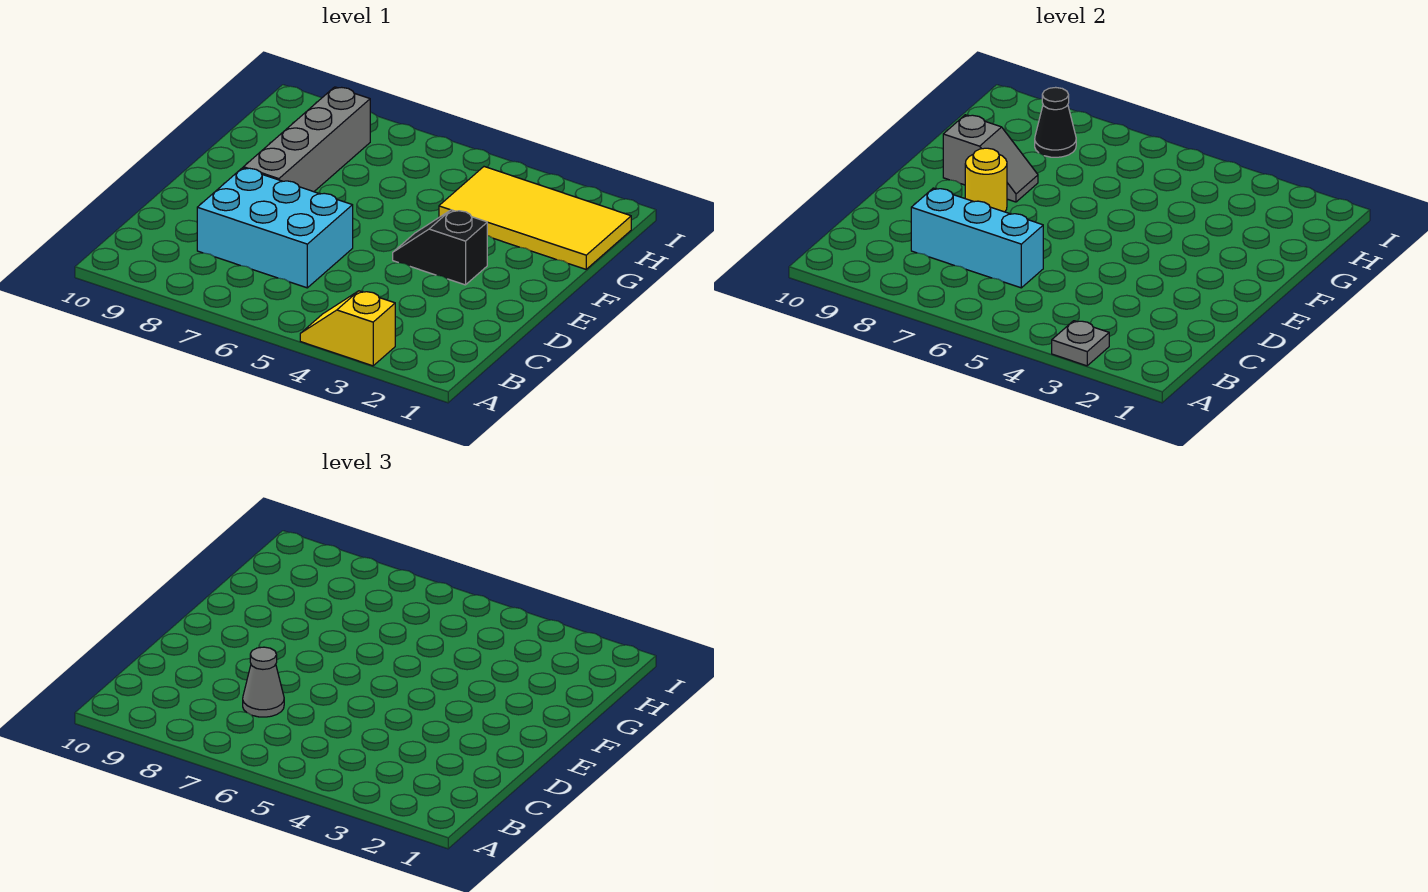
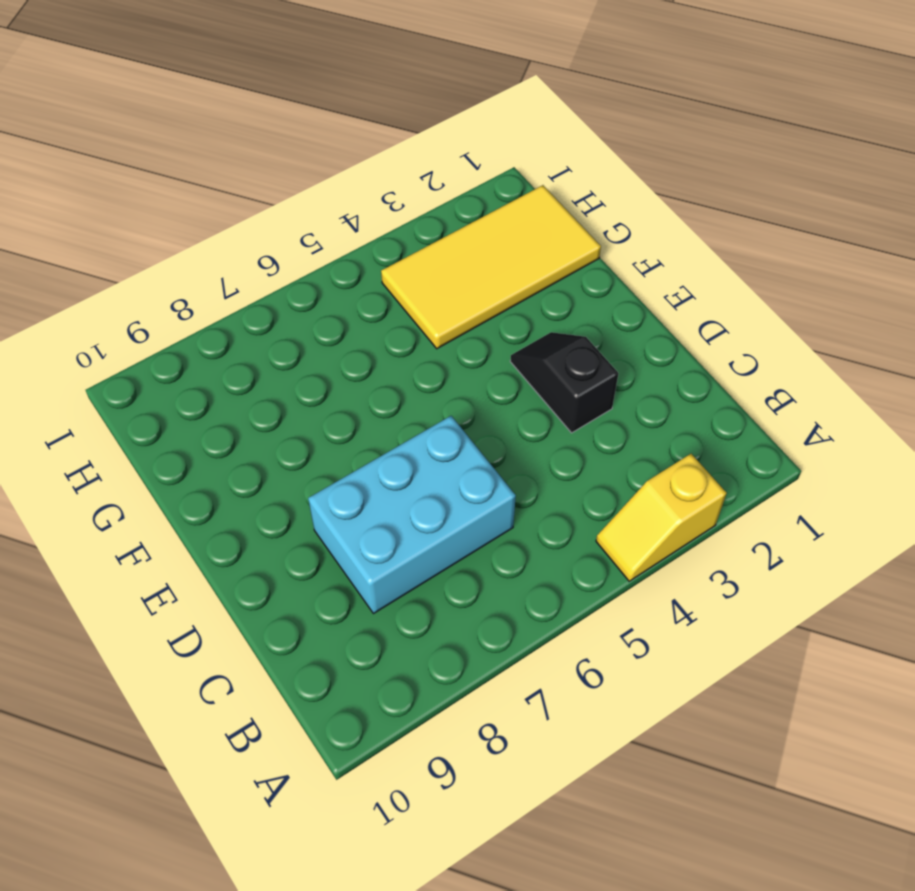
black 1x2 slope [510,332,619,433] -> black 1x2 slope turned to [393,210,487,285]
none -> grey 1x4 brick [243,87,370,192]
none -> grey 1x1 plate [1052,321,1109,366]

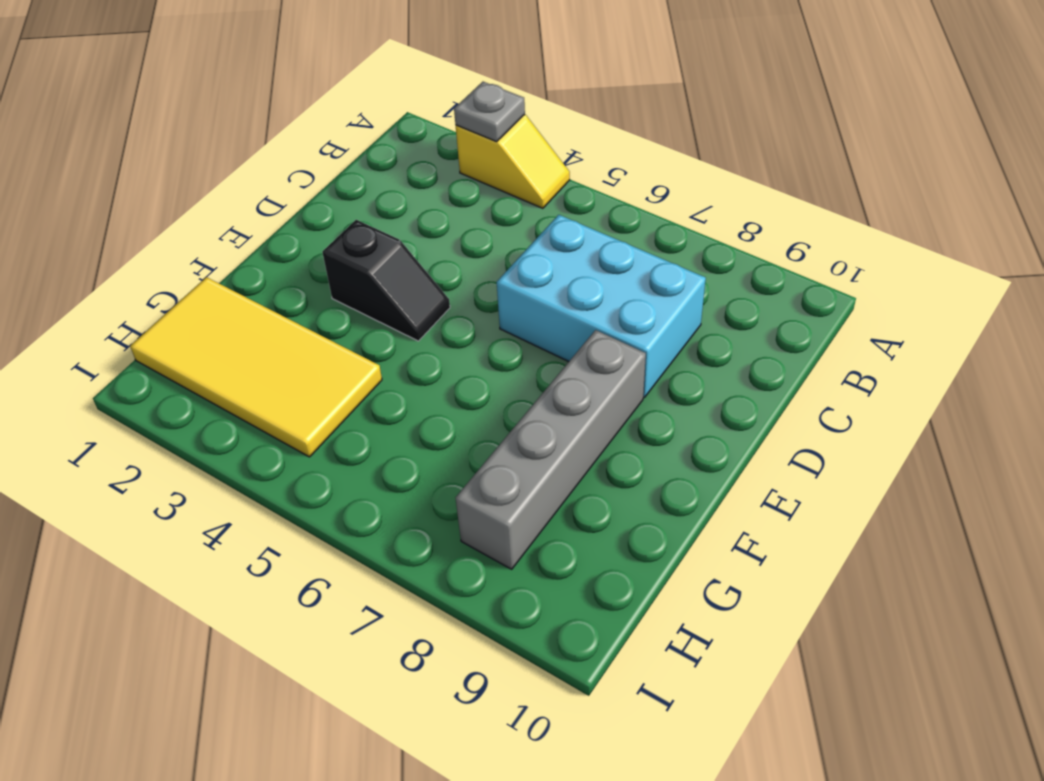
none -> cyan 1x3 brick [911,188,1043,288]
none -> yellow 1x1 round brick [965,148,1007,212]

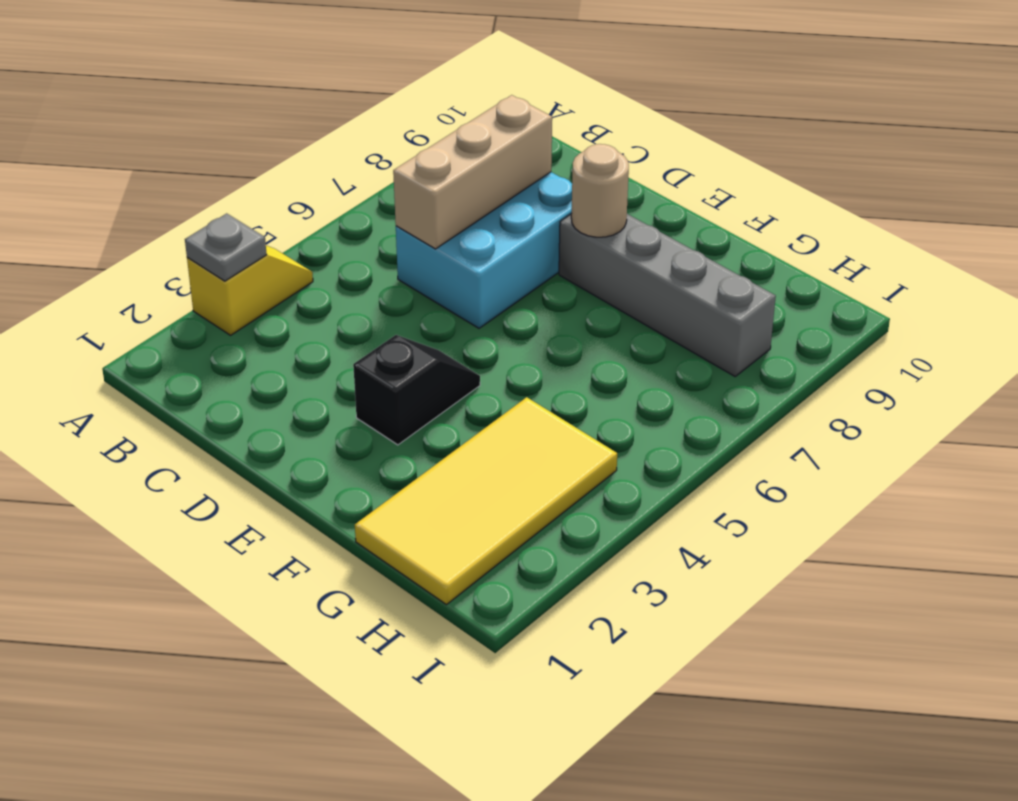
tan 1x3 brick [393,95,552,249] -> cyan 1x3 brick [911,188,1043,288]
tan 1x1 round brick [571,144,629,237] -> yellow 1x1 round brick [965,148,1007,212]
none -> grey 1x2 slope [943,115,1038,202]
none -> black 1x1 cone [1035,87,1076,157]

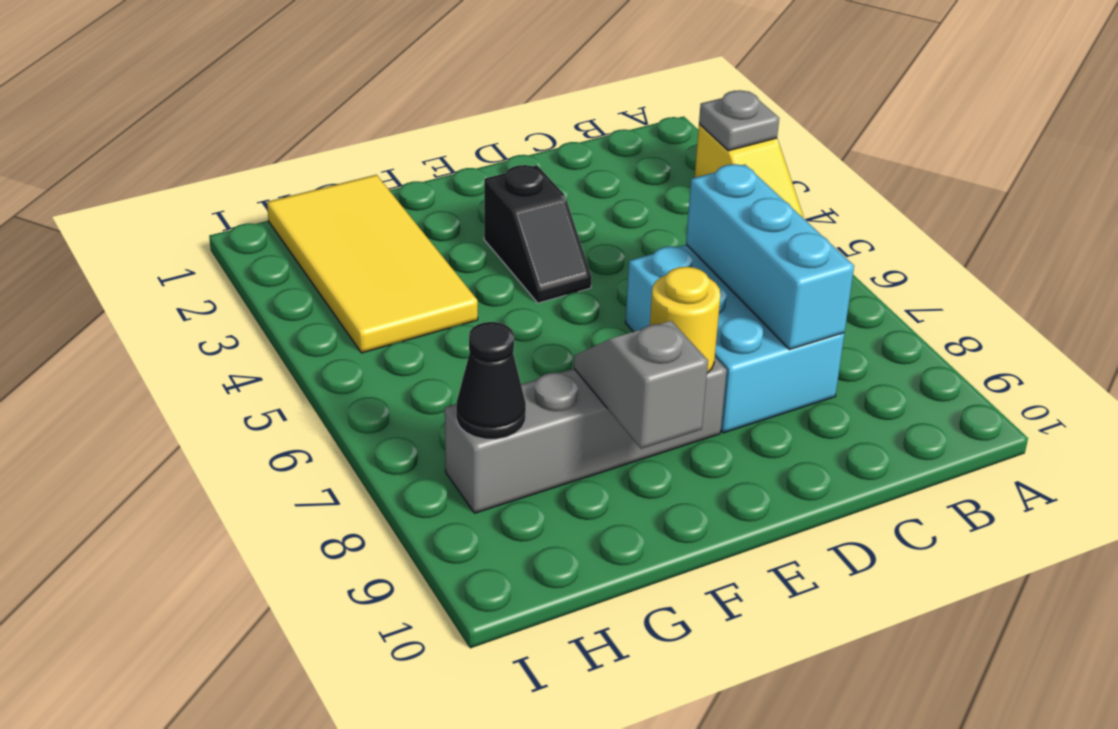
none -> grey 1x1 cone [243,647,284,717]

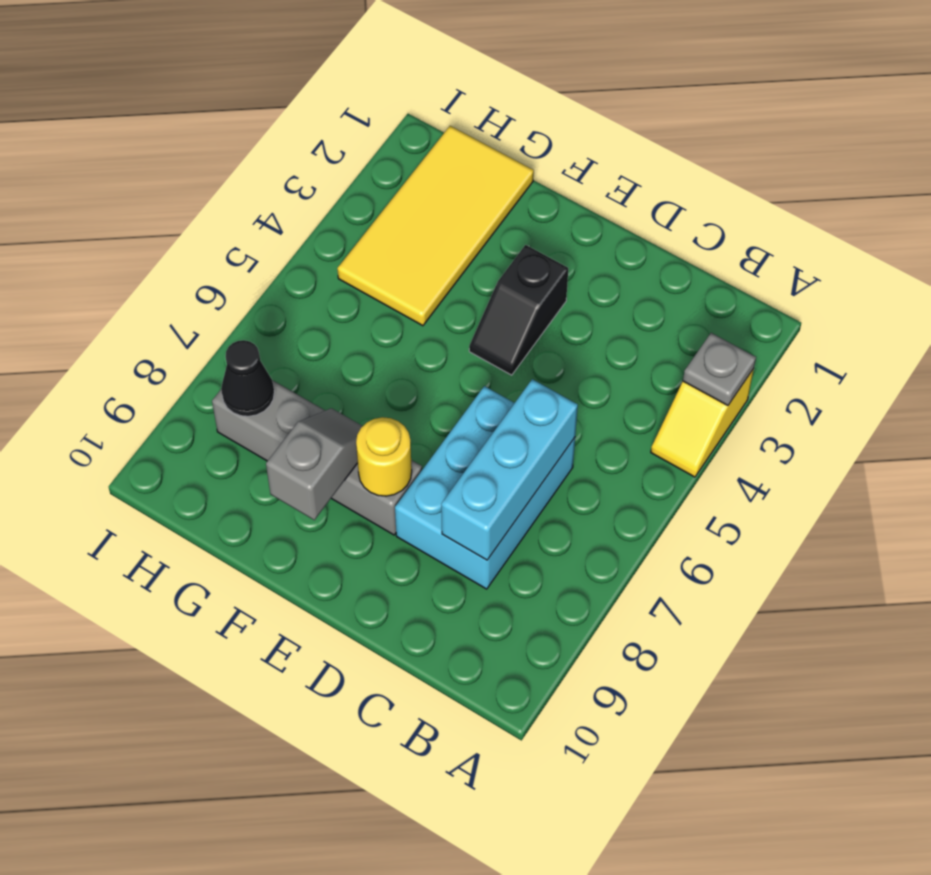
none -> grey 1x1 cone [243,647,284,717]

